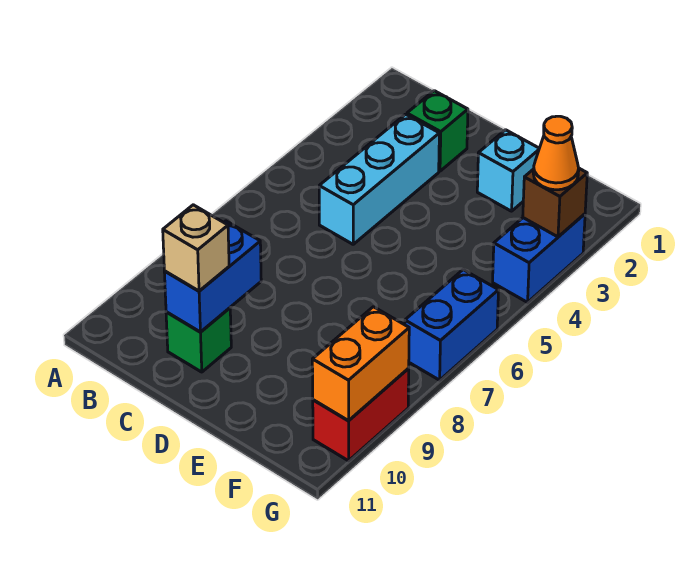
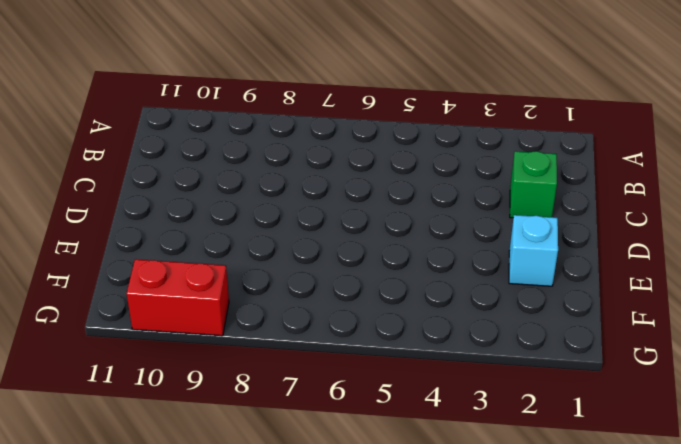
none -> cyan 1x3 brick [319,114,439,244]
none -> green 1x1 brick [166,308,231,372]
none -> blue 1x2 brick [493,214,585,302]

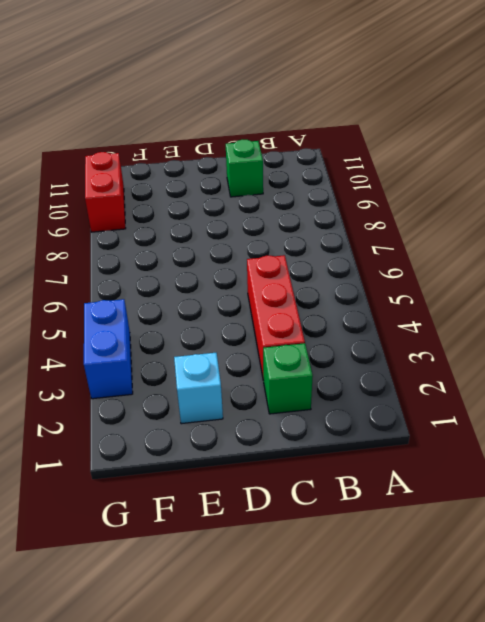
red 1x3 brick [247,255,305,380] -> cyan 1x3 brick [319,114,439,244]
none -> blue 1x2 brick [405,270,499,380]
none -> blue 1x2 brick [164,221,261,332]
none -> brown 1x1 brick [523,168,587,237]

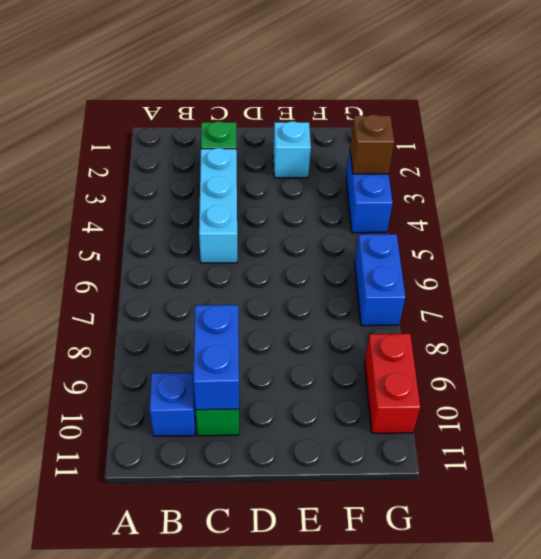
blue 1x1 brick [150,373,196,436] -> none
none -> orange 1x2 brick [312,307,409,421]
none -> tan 1x1 brick [163,205,229,291]
none -> orange 1x1 cone [533,116,579,190]

